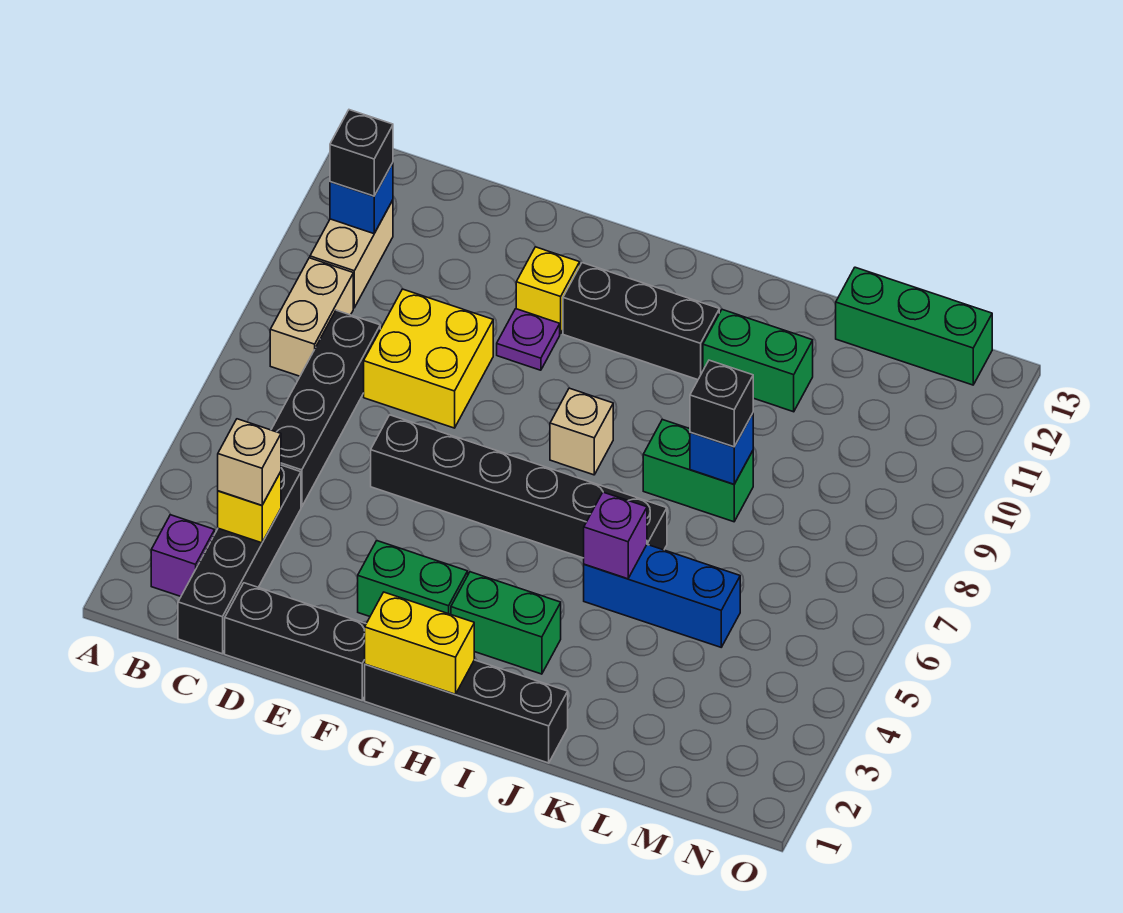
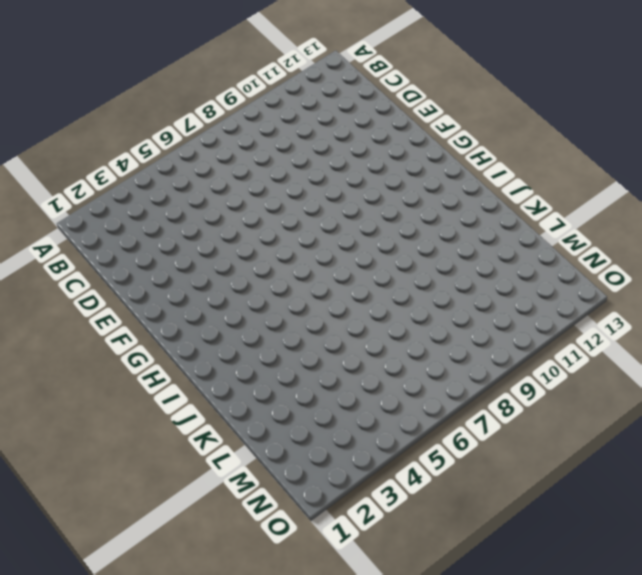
none -> purple 1x1 brick [151,515,215,596]
none -> tan 1x2 brick [270,258,353,376]
none -> tan 1x2 brick [310,200,393,308]

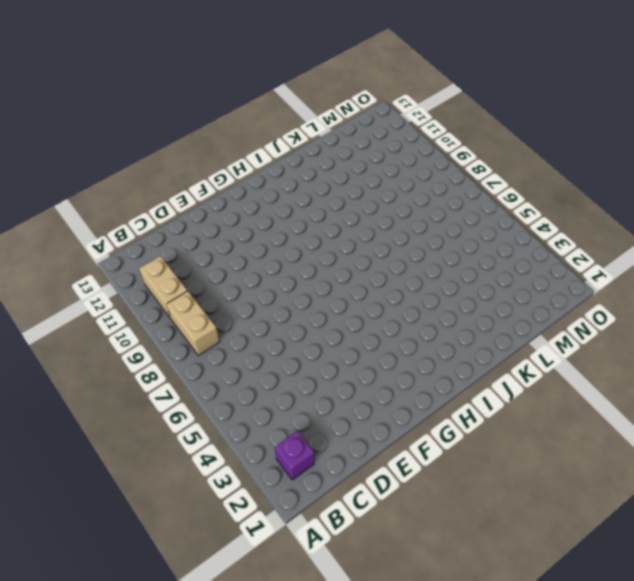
none -> black 1x4 brick [178,465,301,654]
none -> black 1x4 brick [271,310,380,507]
none -> black 1x3 brick [225,583,366,700]

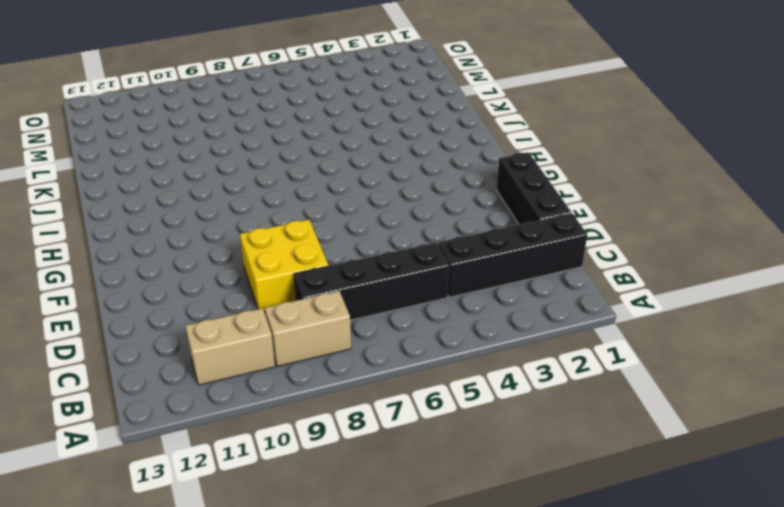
none -> purple 1x1 brick [151,515,215,596]
none -> black 1x6 brick [371,415,667,558]
none -> green 1x2 brick [358,541,468,616]

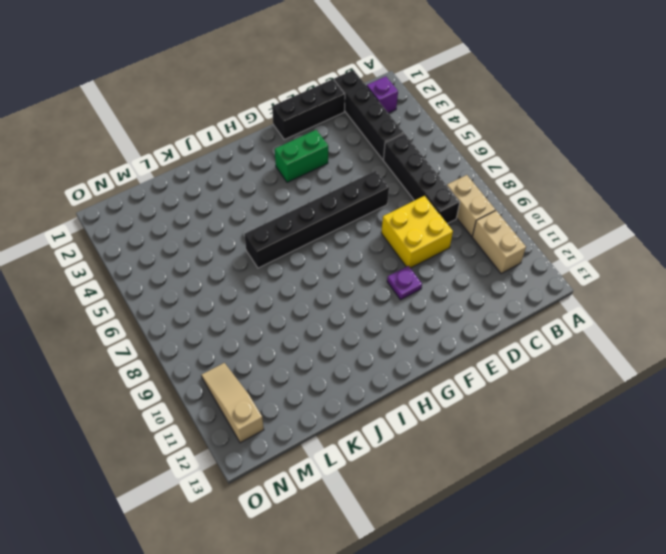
tan 1x3 slope [201,363,264,443] -> none
none -> yellow 1x1 brick [516,247,580,334]
none -> black 1x4 brick [365,660,568,763]
none -> black 1x3 brick [563,263,719,380]

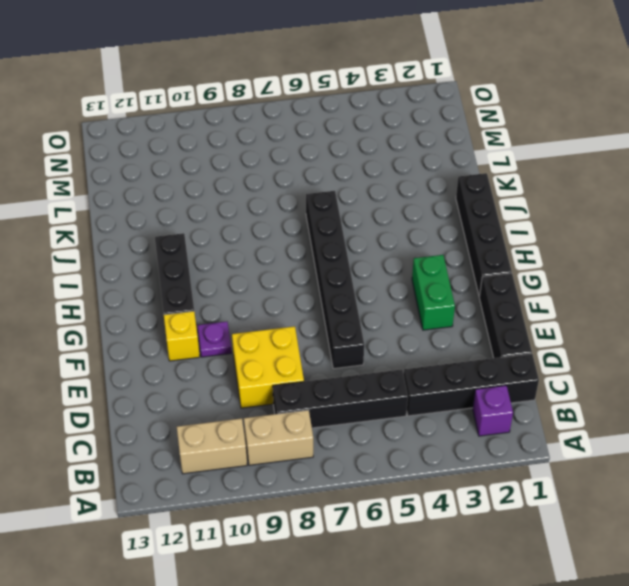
none -> green 1x2 brick [451,572,561,674]
none -> tan 1x1 brick [550,388,613,475]
none -> blue 1x3 brick [584,545,740,647]

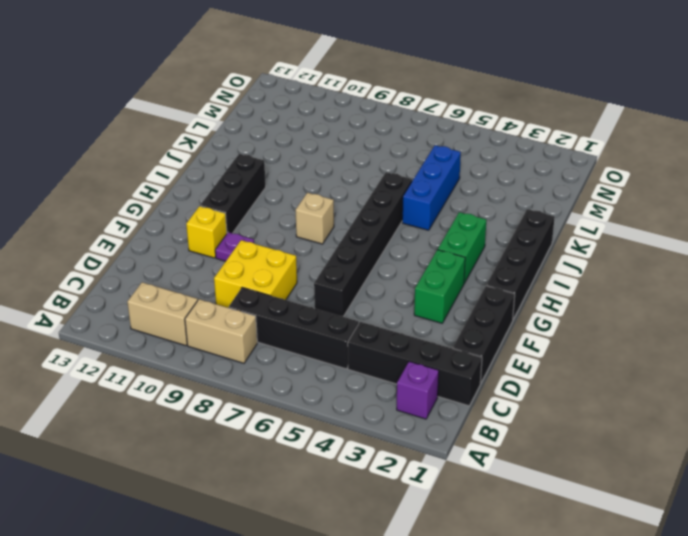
none -> green 1x2 brick [643,419,753,522]
none -> green 1x2 brick [703,310,813,412]
none -> green 1x3 brick [836,267,992,385]

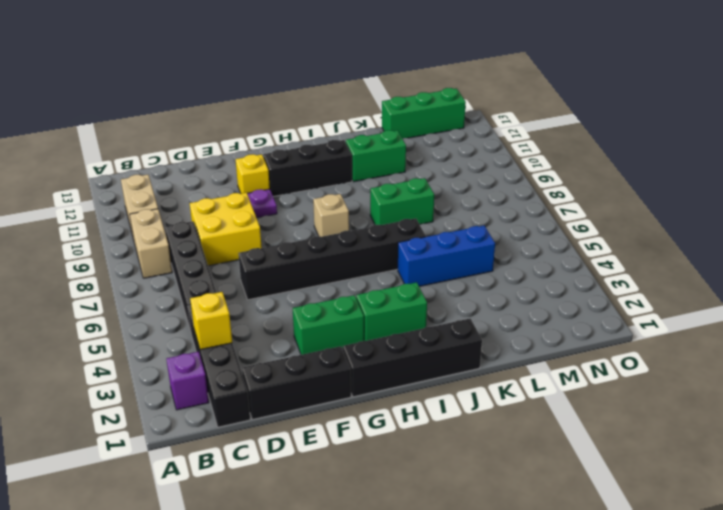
none -> blue 1x1 brick [330,163,393,234]
none -> yellow 1x2 brick [365,592,474,694]
none -> purple 1x1 brick [584,492,647,579]

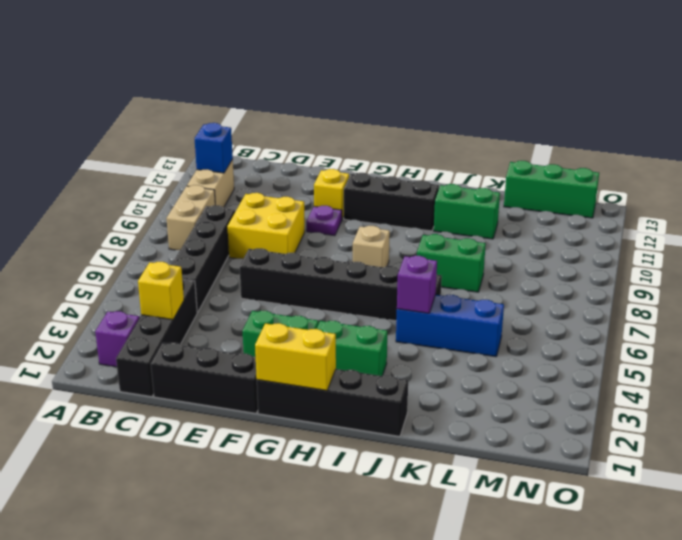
none -> blue 1x1 brick [690,413,753,484]
none -> black 1x1 brick [330,110,393,196]
none -> tan 1x1 brick [218,419,281,505]

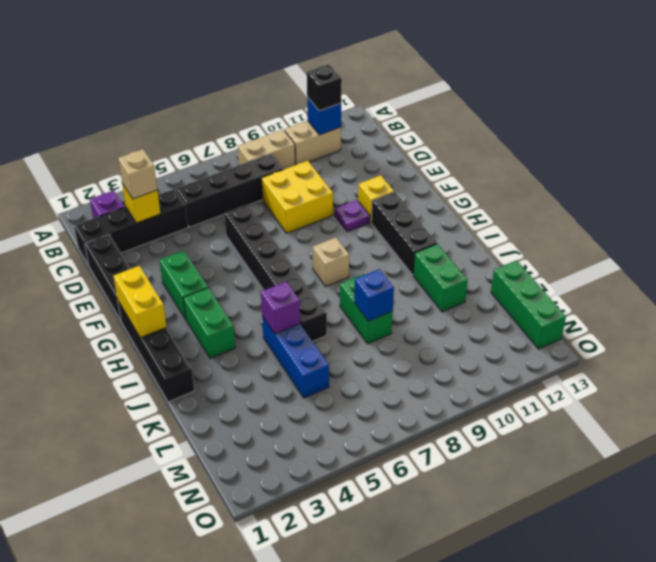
none -> black 1x1 brick [690,360,753,447]

